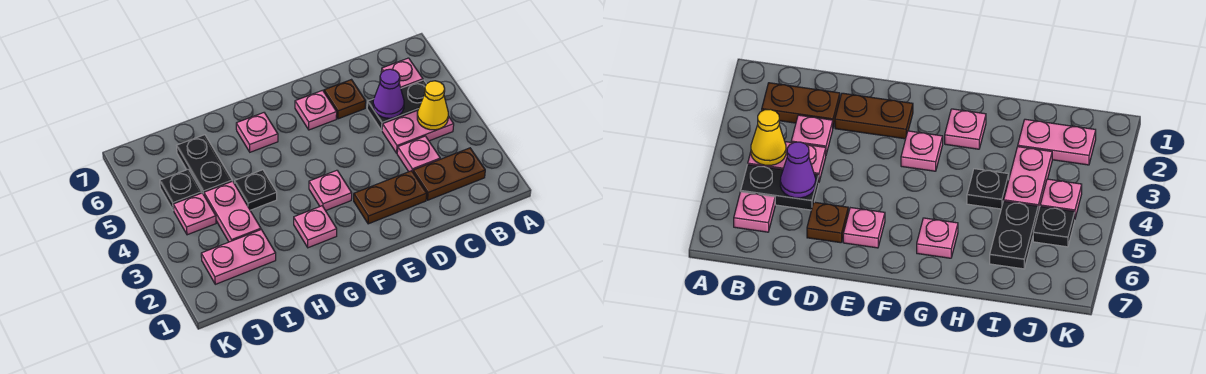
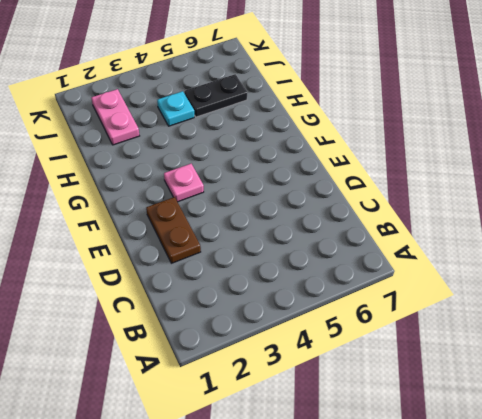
cyan 1x1 plate [157,91,194,126] -> pink 1x2 plate [204,181,261,242]
none -> brown 1x2 plate [413,148,485,200]
none -> pink 1x2 plate [382,110,454,153]
none -> black 1x2 plate [367,80,426,130]

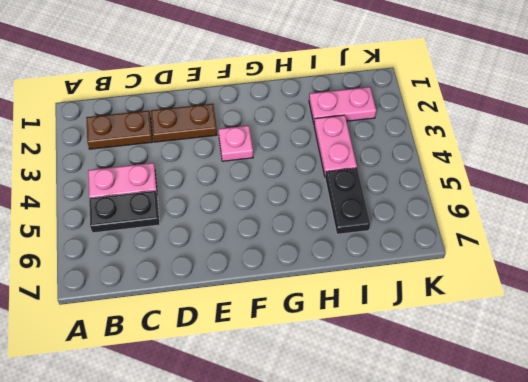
none -> pink 1x1 plate [381,58,423,88]
none -> pink 1x1 plate [397,136,440,172]
none -> brown 1x1 plate [324,80,366,119]

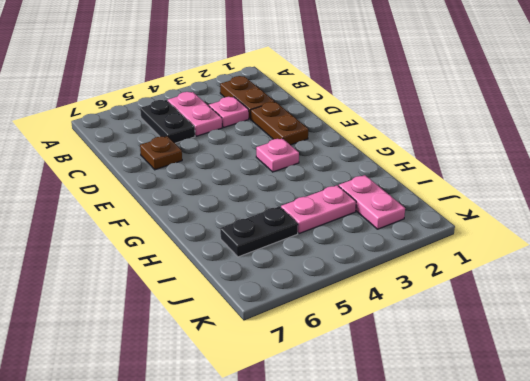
none -> pink 1x1 plate [381,58,423,88]
none -> pink 1x1 plate [295,90,337,130]
none -> pink 1x1 plate [294,206,337,248]

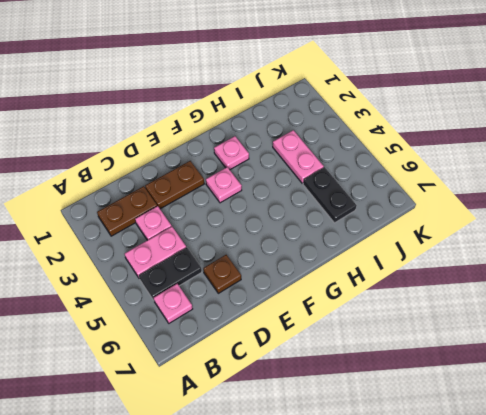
none -> pink 1x1 plate [295,90,337,130]
none -> pink 1x1 plate [236,113,278,152]
none -> black 1x1 plate [234,170,277,210]

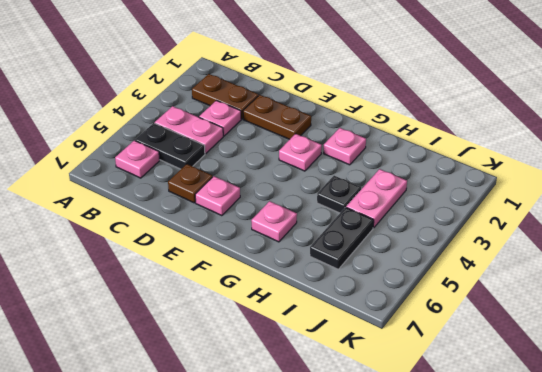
none -> pink 1x2 plate [201,230,276,284]
none -> pink 1x1 plate [173,193,216,235]
none -> black 1x1 plate [160,169,202,210]

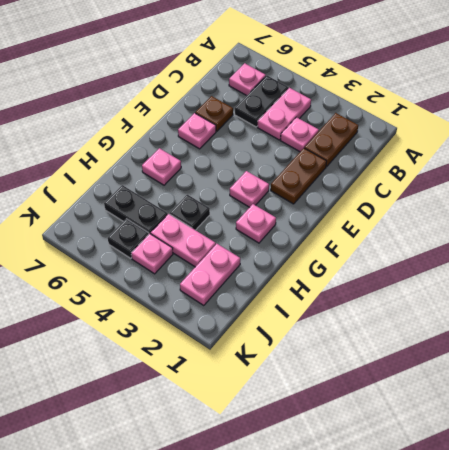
none -> yellow 1x1 cone [417,81,448,130]
none -> purple 1x1 cone [373,69,404,118]

